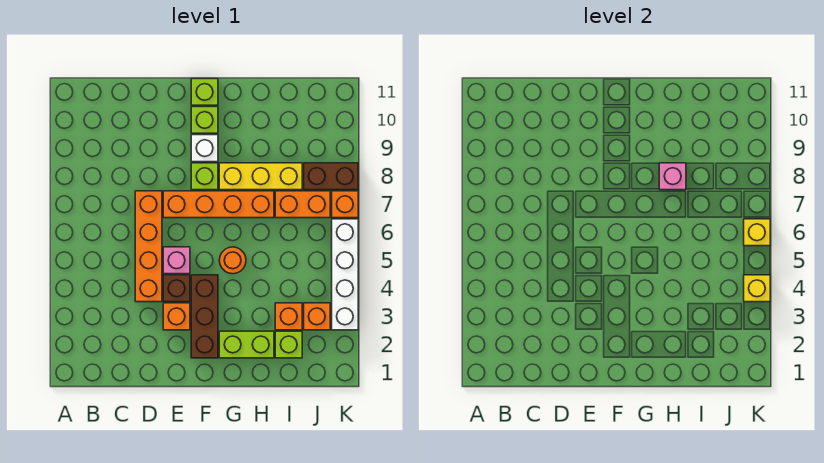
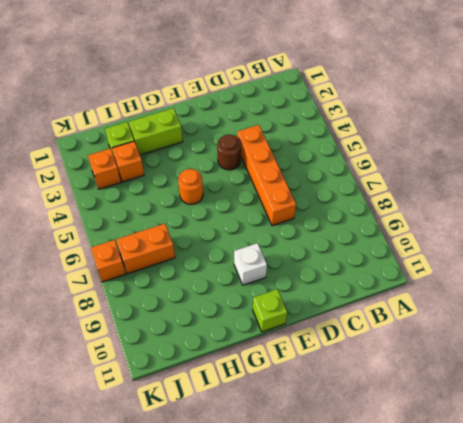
brown 1x1 round brick [217,135,241,170] -> brown 1x1 brick [163,275,190,302]
none -> orange 1x1 brick [163,303,190,330]
none -> pink 1x1 brick [163,247,190,274]
none -> orange 1x4 brick [163,191,274,218]

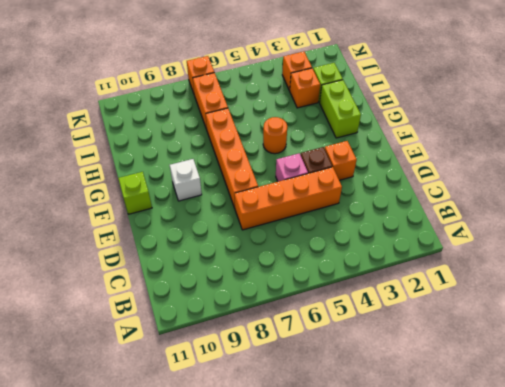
none -> brown 1x3 brick [191,275,218,358]
none -> lime 1x1 brick [191,163,218,190]
none -> lime 1x1 brick [191,107,218,133]

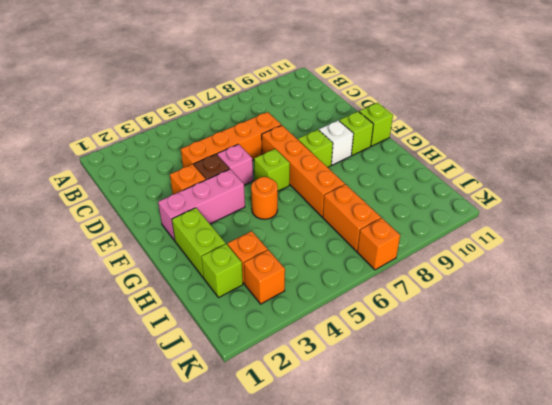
pink 1x3 brick [158,169,245,241] -> brown 1x3 brick [191,275,218,358]
lime 1x1 brick [254,149,290,191] -> none
none -> yellow 1x3 brick [219,163,302,190]
none -> brown 1x2 brick [304,163,358,190]
none -> white 1x4 brick [332,219,358,330]

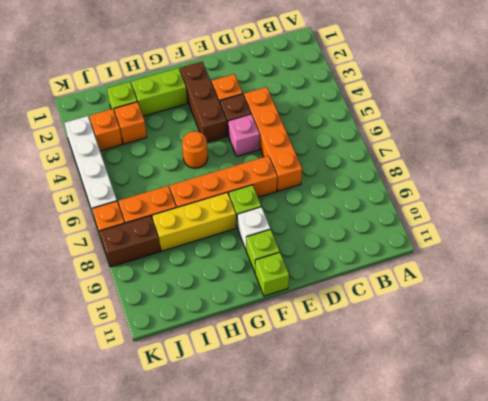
none -> pink 1x1 brick [659,163,686,190]
none -> yellow 1x1 brick [744,275,770,302]
none -> yellow 1x1 brick [744,219,770,246]

